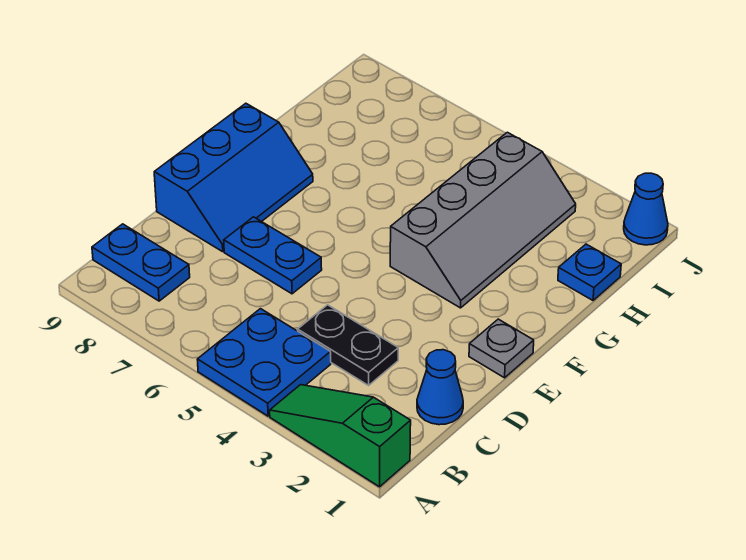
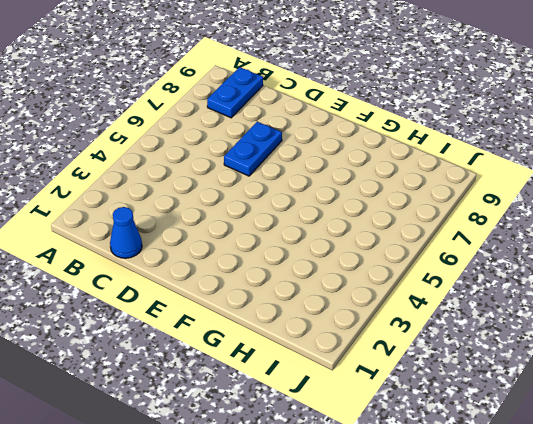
none -> green 1x3 slope [270,385,411,487]
none -> blue 2x2 plate [197,309,331,416]

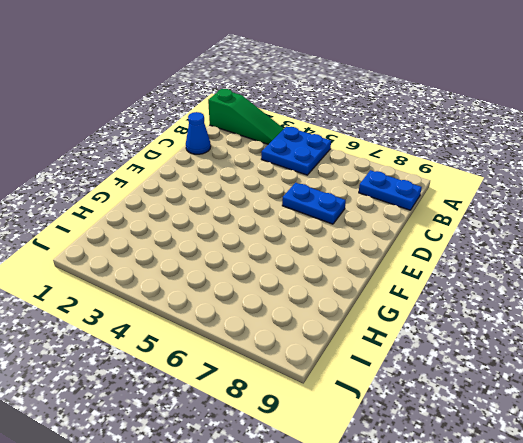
none -> black 1x2 plate [298,305,398,385]
none -> blue 2x3 slope [154,103,313,252]

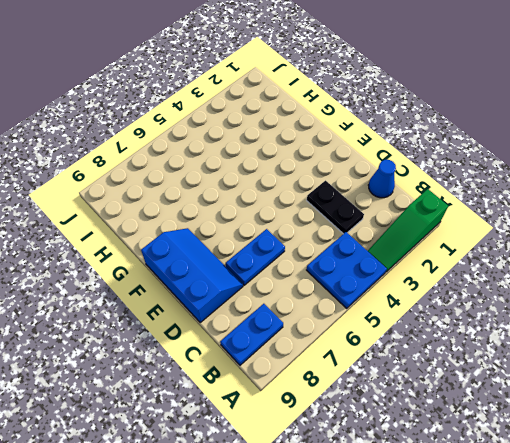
black 1x2 plate [307,181,364,234] -> black 1x2 plate turned to [298,305,398,385]
none -> grey 1x1 plate [469,319,534,378]
none -> grey 2x4 slope [390,132,576,308]

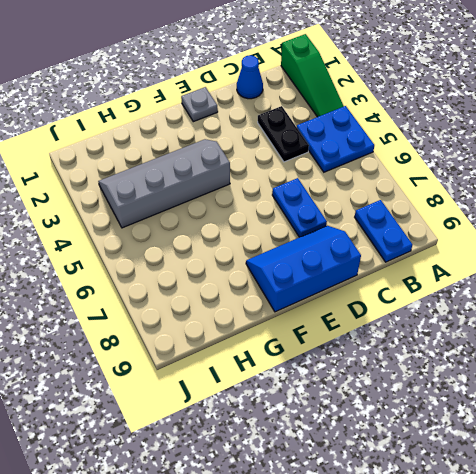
none -> blue 1x1 plate [558,244,621,300]
none -> blue 1x1 cone [624,173,668,245]

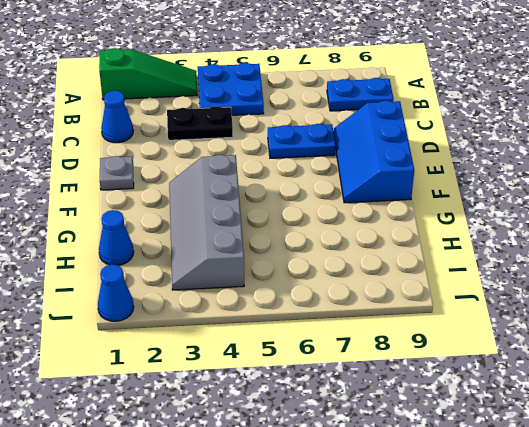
blue 1x1 cone [99,210,134,265] -> blue 1x1 plate [558,244,621,300]

